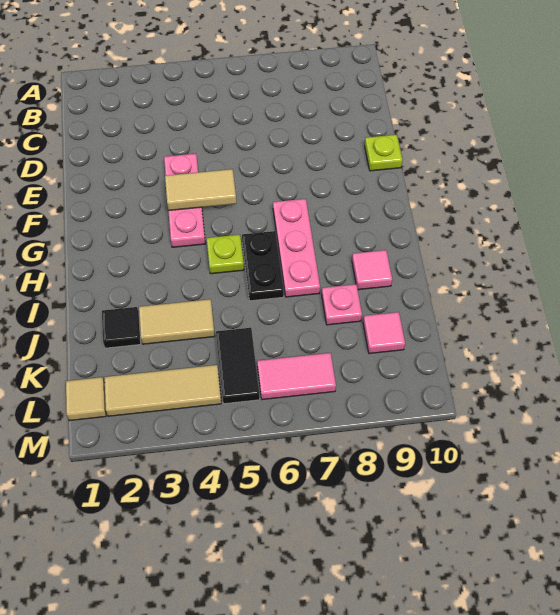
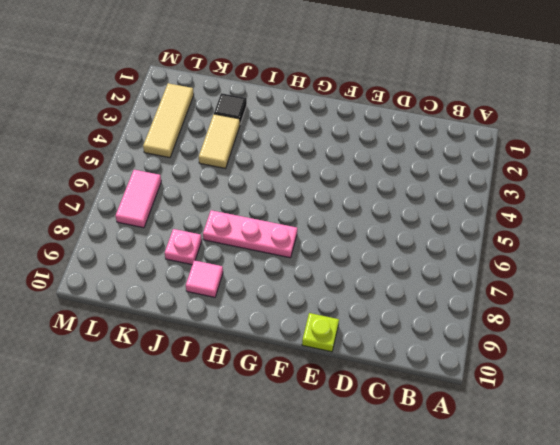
none -> pink 1x3 plate [164,154,205,247]
none -> lime 1x1 plate [207,235,244,274]
none -> black 1x2 plate [242,231,284,301]

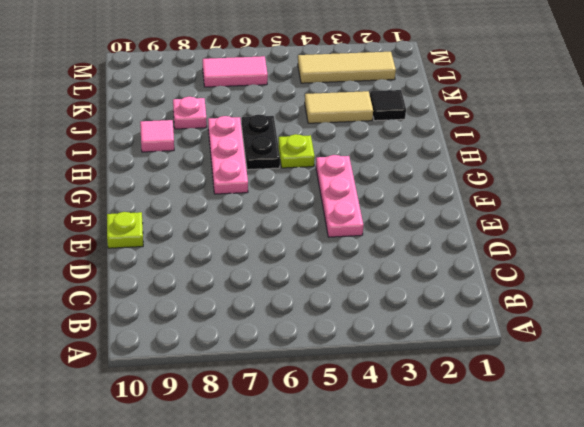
none -> black 1x2 tile [216,328,260,404]
none -> pink 1x1 tile [363,312,405,354]
none -> tan 1x1 tile [66,377,106,421]

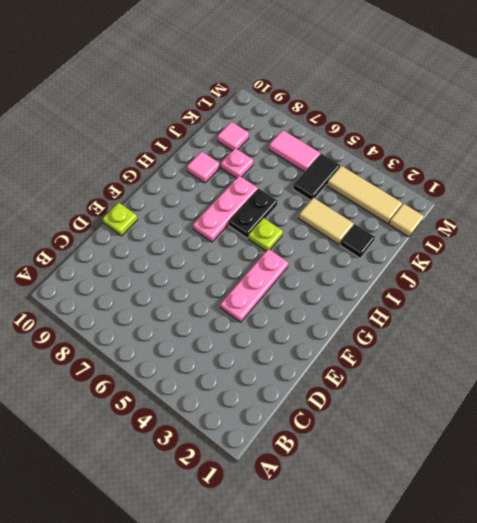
none -> tan 1x2 tile [165,169,236,211]

